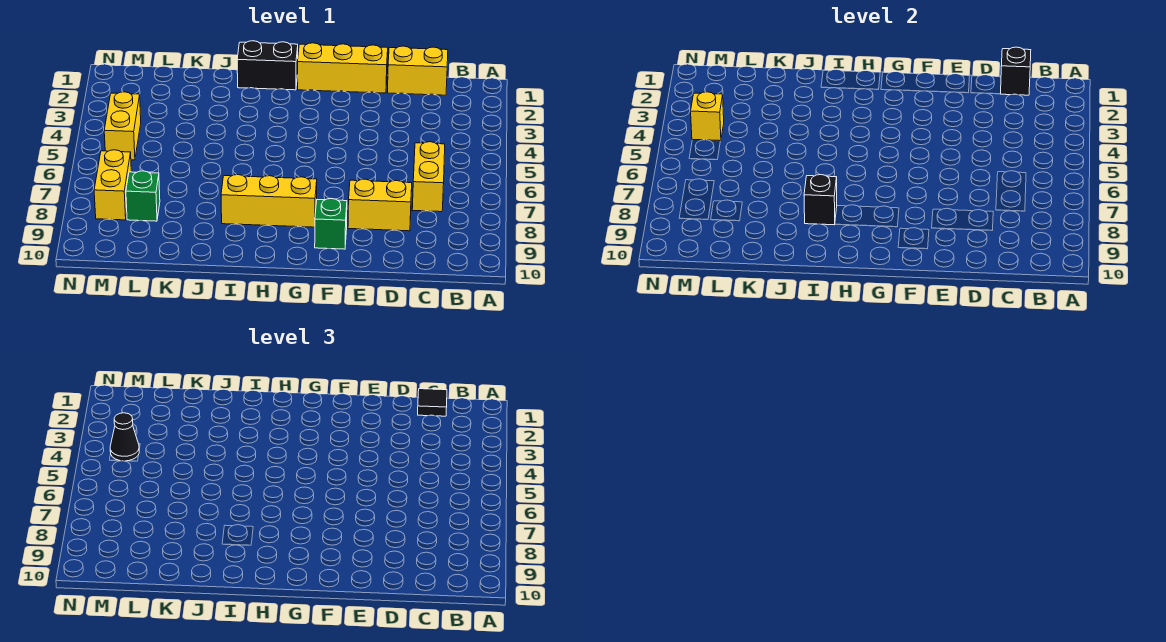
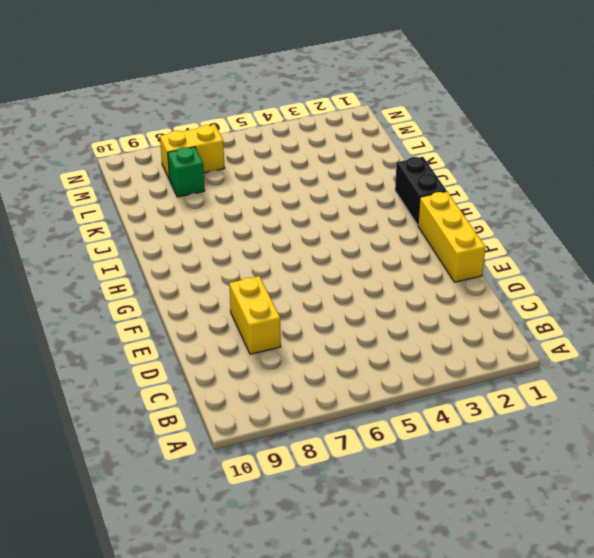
none -> yellow 1x2 brick [388,46,448,95]
none -> yellow 1x2 brick [412,142,445,212]
none -> green 1x1 brick [315,199,347,249]

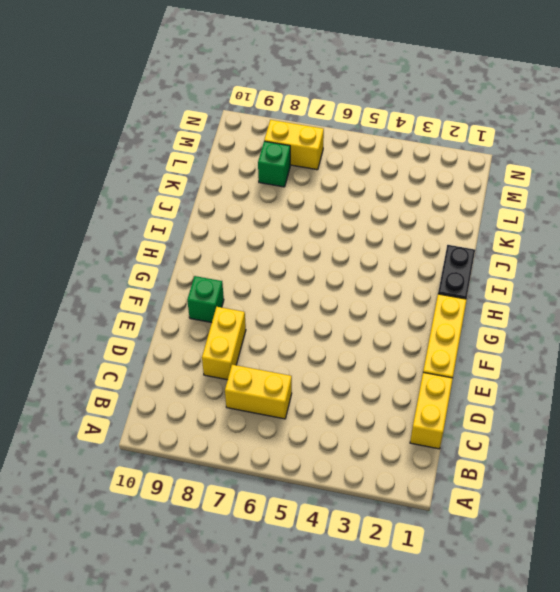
none -> yellow 1x3 brick [221,175,317,227]
none -> yellow 1x2 brick [104,92,141,160]
none -> black 1x1 brick [1001,47,1031,95]

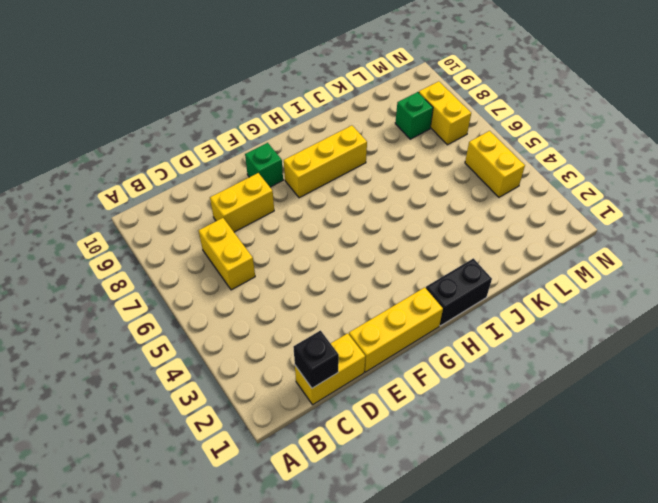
none -> black 1x1 brick [804,175,837,225]
none -> yellow 1x1 brick [691,92,724,141]
none -> black 1x1 tile [418,389,447,416]

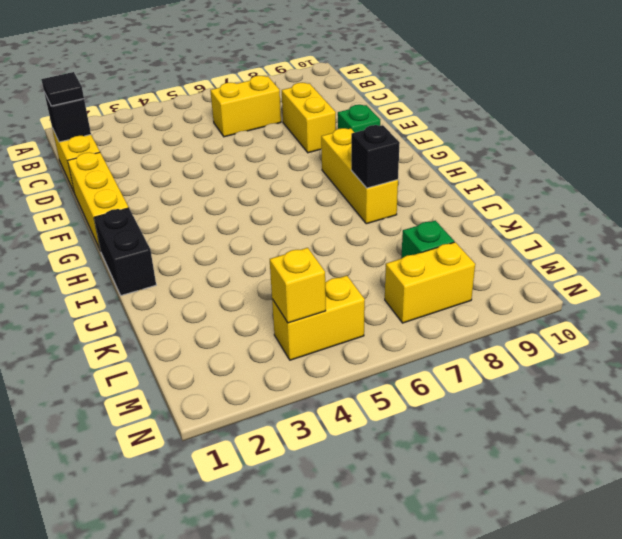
none -> black 1x1 cone [110,413,139,461]

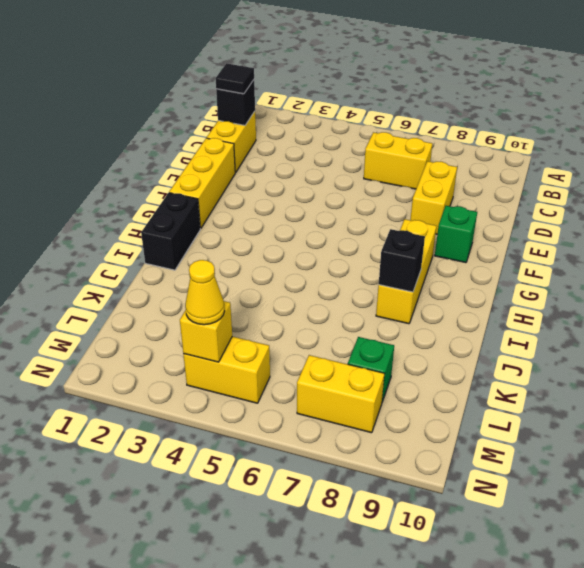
yellow 1x1 cone [185,260,225,325] -> black 1x1 cone [110,413,139,461]

